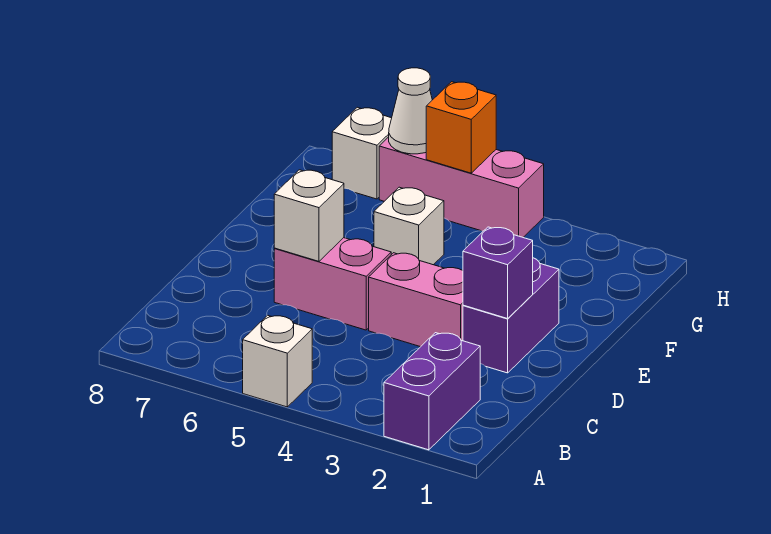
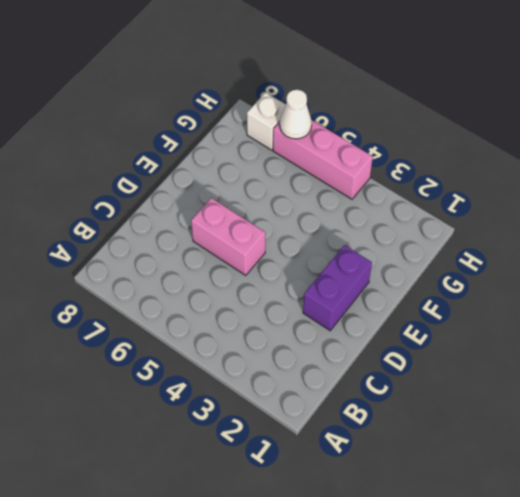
none -> purple 1x2 brick [384,333,480,450]
none -> white 1x1 brick [243,315,312,407]
none -> pink 1x2 brick [369,253,463,347]

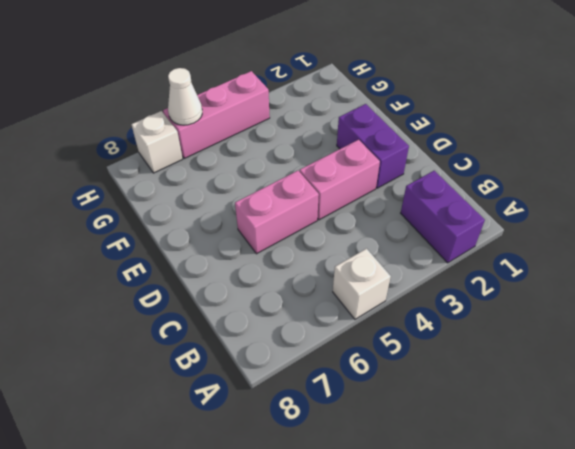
none -> white 1x1 brick [374,187,444,265]
none -> purple 1x1 brick [463,227,533,319]
none -> white 1x1 brick [274,170,344,261]

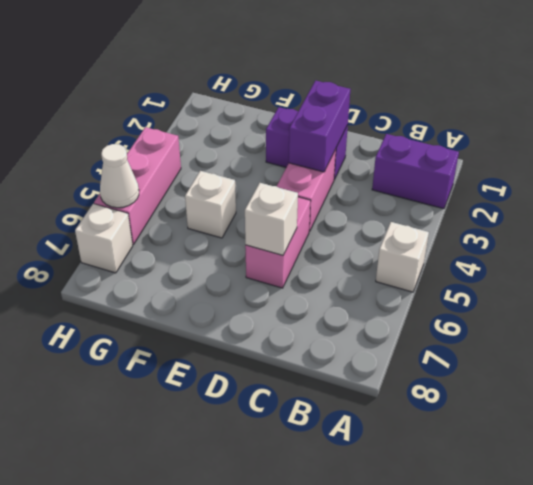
purple 1x2 brick [289,80,350,172] -> purple 1x1 brick [463,227,533,319]
none -> orange 1x1 brick [426,82,496,173]

